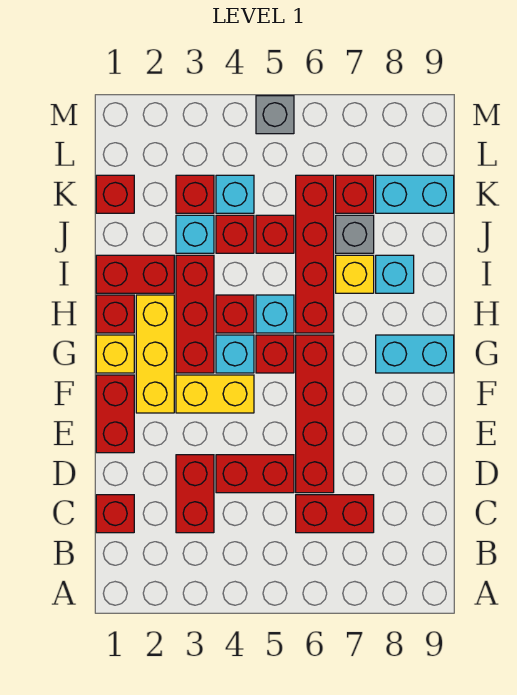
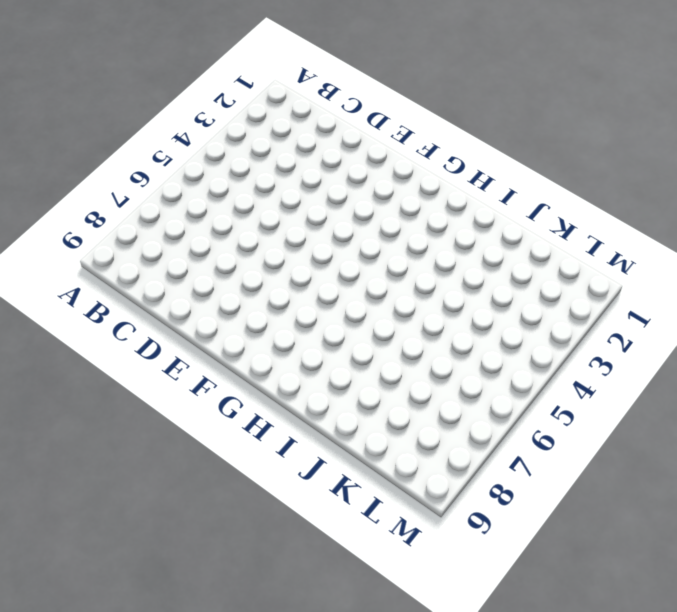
none -> red 1x1 brick [96,495,134,533]
none -> red 1x2 brick [176,455,214,533]
none -> red 1x2 brick [296,495,374,533]
none -> red 1x2 brick [216,455,294,493]

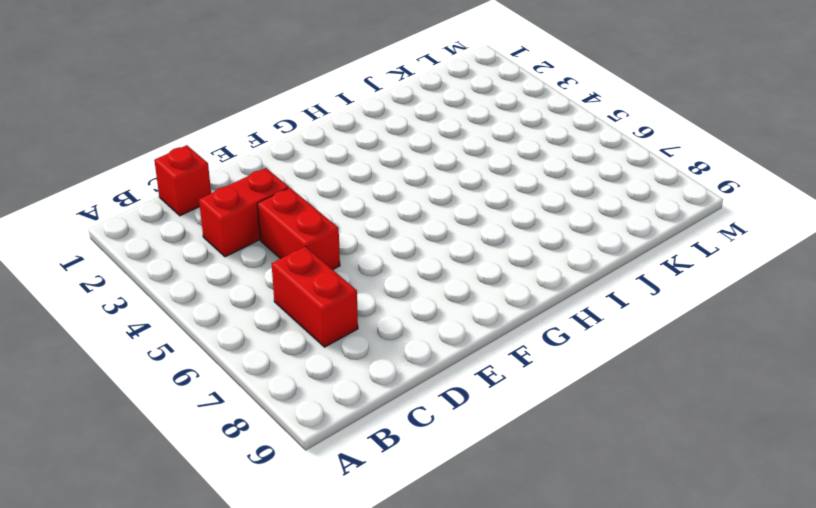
none -> red 1x4 brick [296,335,334,493]
none -> red 1x2 brick [96,375,134,453]
none -> yellow 1x3 brick [136,295,174,413]
none -> yellow 1x2 brick [176,375,254,413]

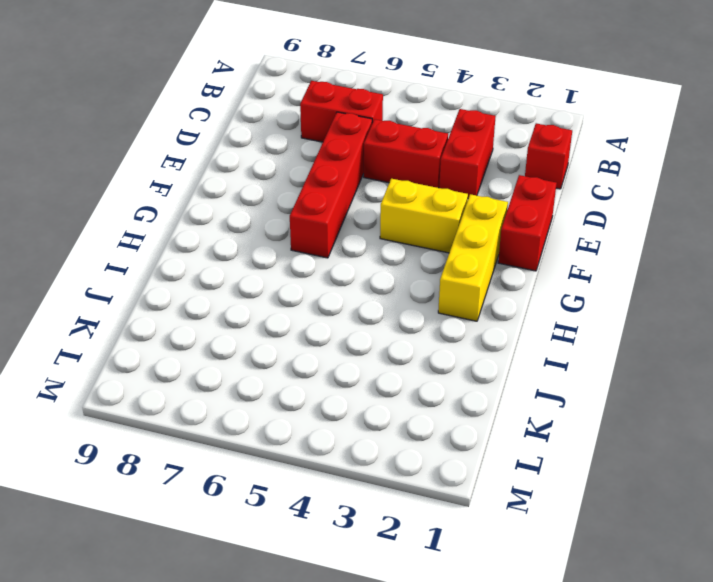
none -> yellow 1x1 brick [96,335,134,373]
none -> red 1x3 brick [176,255,214,373]
none -> cyan 1x1 brick [216,335,254,373]
none -> red 1x1 brick [256,335,294,373]

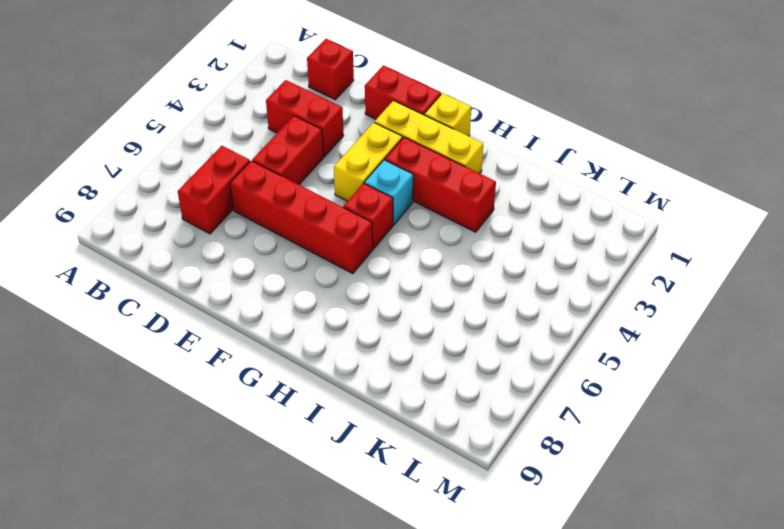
none -> cyan 1x2 brick [376,335,454,373]
none -> red 1x1 brick [96,295,134,333]
none -> red 1x1 brick [216,295,254,333]
none -> cyan 1x1 brick [256,295,294,333]

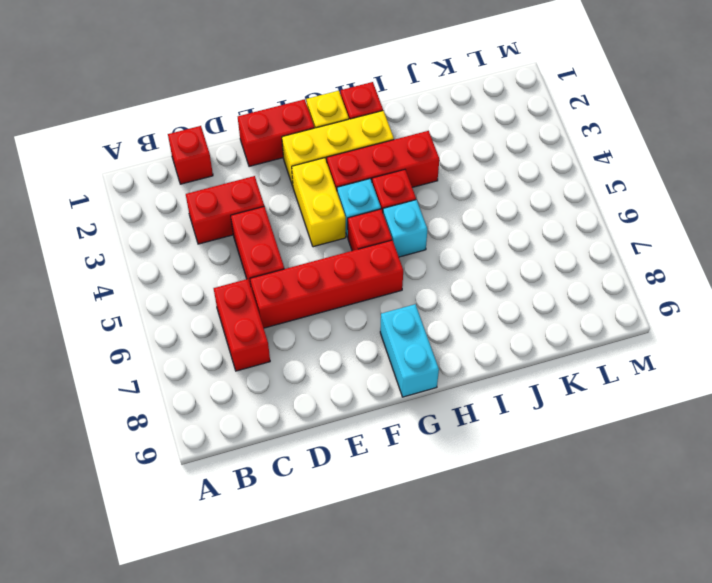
none -> red 1x4 brick [296,175,334,333]
none -> red 1x2 brick [96,255,174,293]
none -> yellow 1x1 brick [336,255,374,293]
none -> cyan 1x1 brick [376,255,414,293]

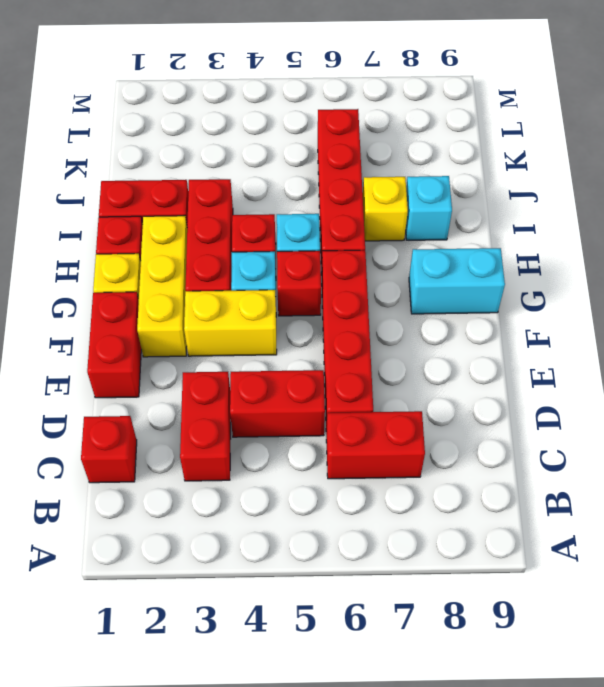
none -> cyan 1x1 brick [176,215,214,253]
none -> red 1x1 brick [216,215,254,253]
none -> red 1x1 brick [256,215,294,253]
none -> grey 1x1 brick [336,215,374,253]

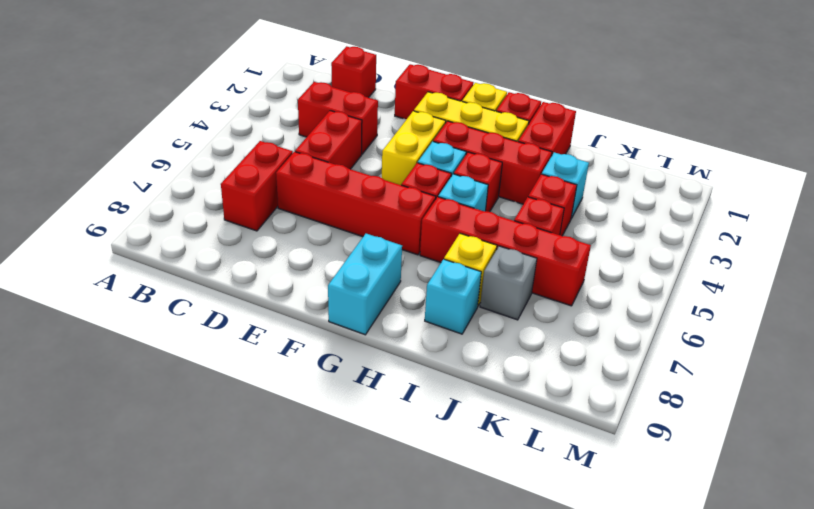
none -> red 1x1 brick [96,175,134,213]
none -> red 1x1 brick [176,175,214,213]
none -> cyan 1x1 brick [216,175,254,213]
none -> red 1x1 brick [336,175,374,213]

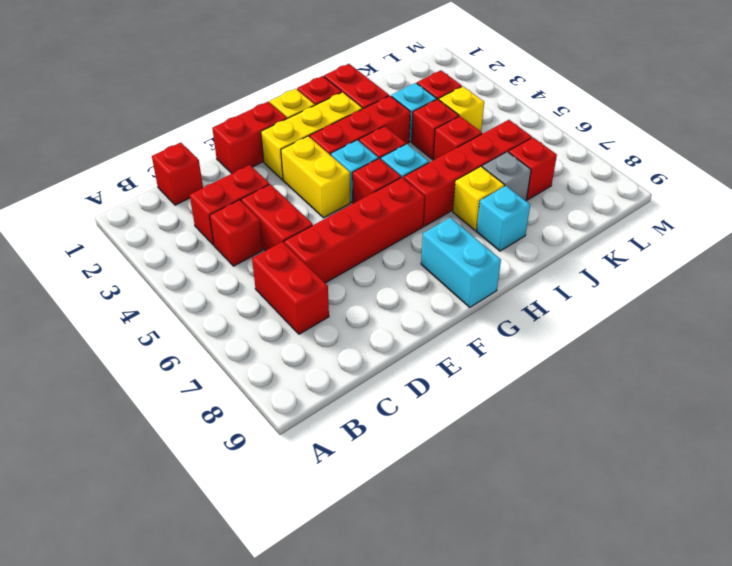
red 1x1 brick [210,200,263,266] -> red 1x1 brick moved to [96,175,134,213]
yellow 1x1 brick [439,86,484,131] -> cyan 1x1 brick [216,175,254,213]
none -> cyan 1x2 brick [376,175,454,213]
none -> grey 1x1 brick [256,96,294,134]

